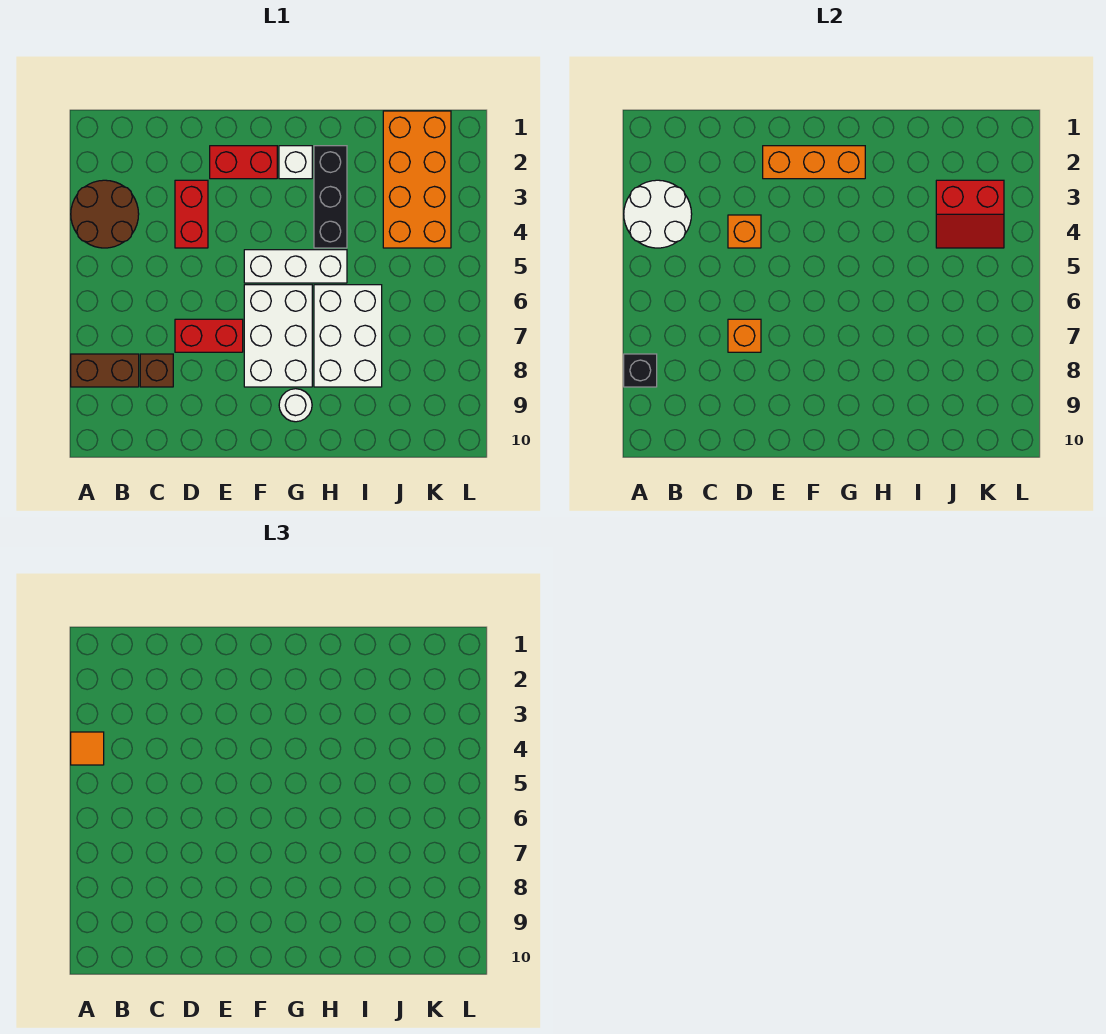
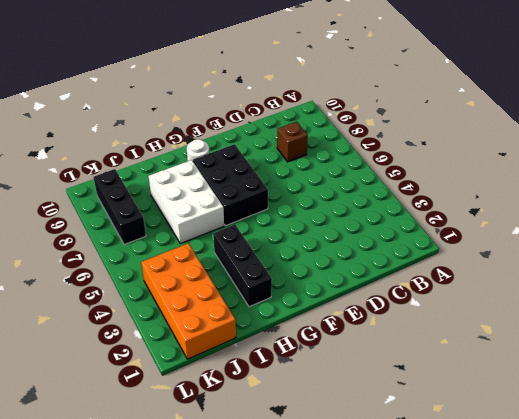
black 2x3 brick [193,144,268,226] -> white 2x3 brick [244,285,312,387]
black 1x3 brick [94,169,146,245] -> none
none -> brown 2x2 round brick [71,180,139,248]
none -> brown 1x2 brick [71,354,139,387]
none -> red 1x2 brick [175,180,208,248]

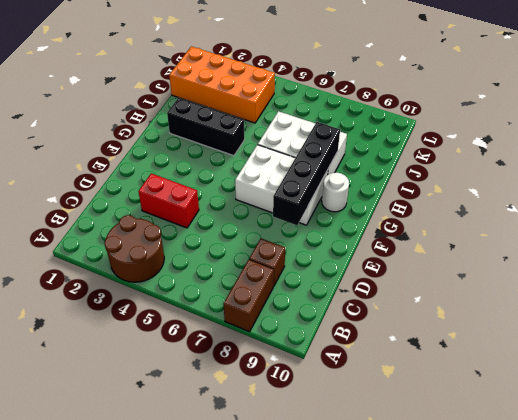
black 1x4 brick [273,122,340,225] -> none
none -> red 1x2 brick [175,319,243,352]
none -> red 1x2 brick [210,146,277,179]
none -> white 1x3 brick [244,250,347,283]

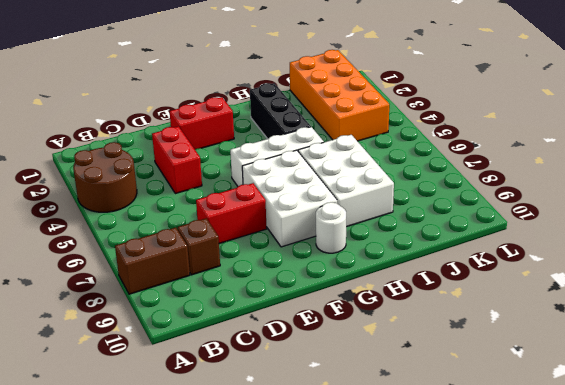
none -> white 1x1 brick [279,146,312,179]
none -> white 2x2 round brick [624,180,692,248]
none -> black 1x1 brick [624,354,657,387]

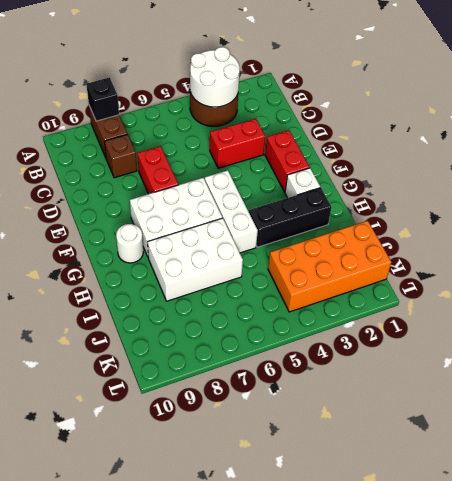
none -> orange 1x1 brick [728,215,761,248]
none -> orange 1x1 brick [728,319,761,352]
none -> orange 1x3 brick [763,146,865,179]

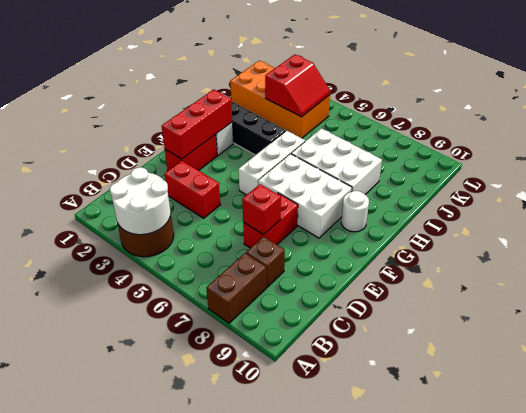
red 1x1 brick [242,184,281,235] -> orange 1x1 brick [728,319,761,352]
red 1x3 brick [162,90,232,159] -> orange 1x3 brick [763,146,865,179]
none -> black 1x1 brick [624,354,657,387]
none -> orange 1x1 brick [728,215,761,248]
none -> orange 1x1 tile [71,732,104,765]

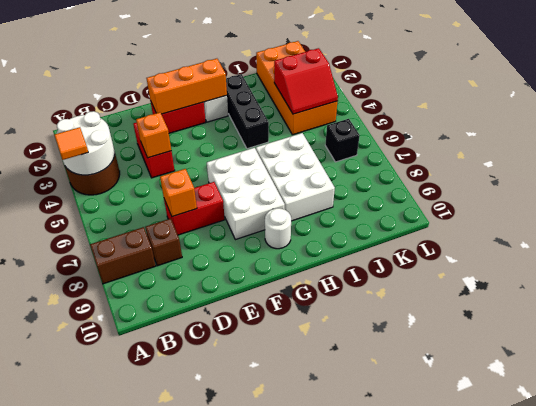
black 1x1 brick [325,119,360,162] -> black 1x1 brick moved to [624,354,657,387]
none -> white 1x3 brick [244,250,347,283]

